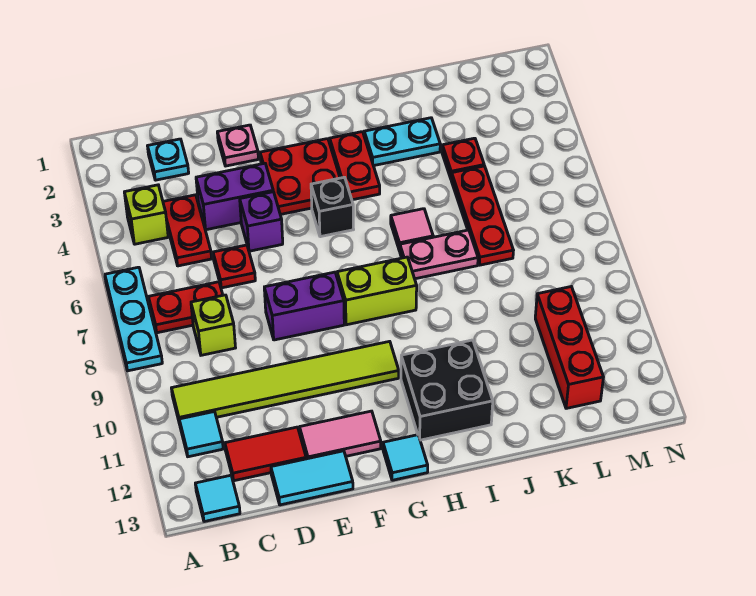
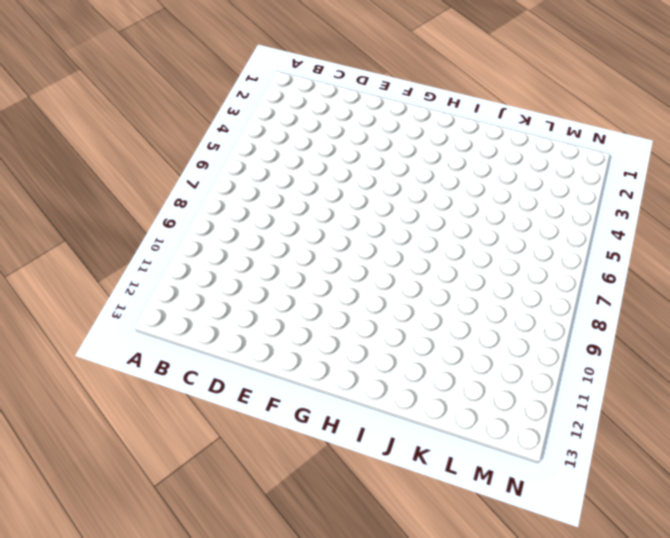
none -> cyan 1x3 plate [105,267,162,371]
none -> lime 1x1 brick [124,185,168,244]
none -> red 1x2 plate [149,282,223,333]

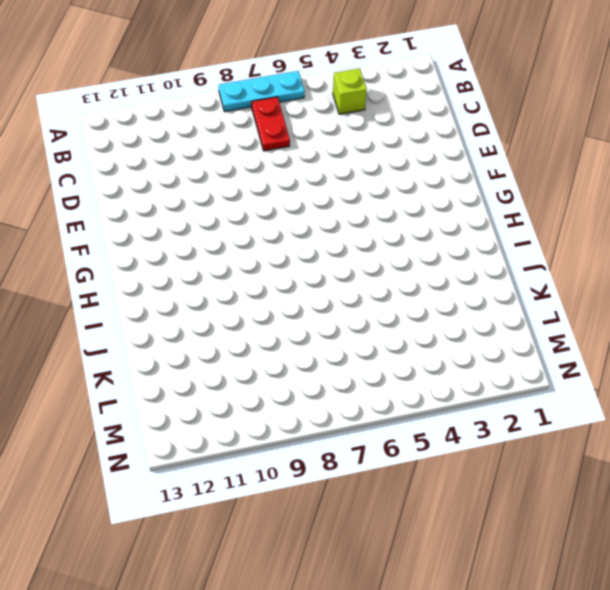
none -> lime 1x6 tile [172,341,399,423]
none -> cyan 1x1 tile [179,412,223,457]
none -> cyan 1x1 tile [195,475,240,522]

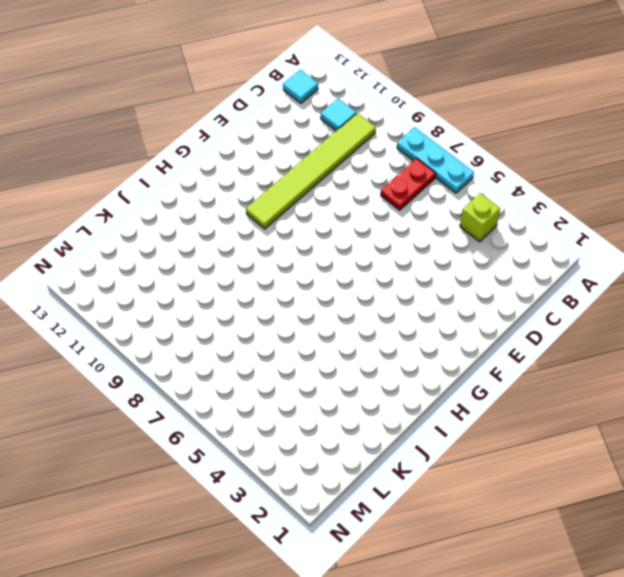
none -> cyan 1x1 plate [148,139,189,180]
none -> red 1x2 plate [163,195,212,266]
none -> lime 1x1 brick [191,295,236,355]

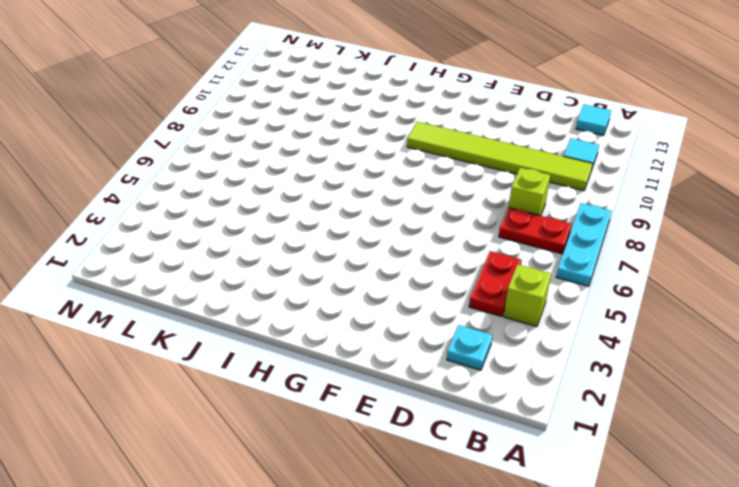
none -> red 1x2 tile [225,427,306,481]
none -> purple 1x2 brick [196,163,273,230]
none -> red 1x1 plate [213,245,255,288]

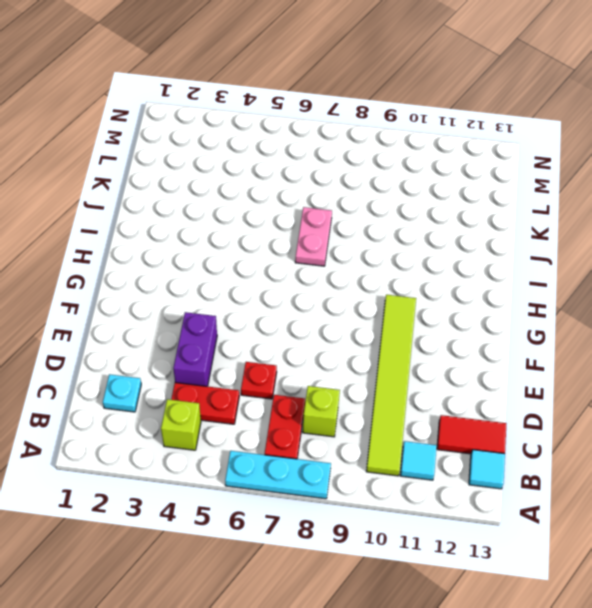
red 1x2 tile [437,415,506,454] -> red 1x2 tile turned to [225,427,306,481]
none -> cyan 1x2 tile [271,451,353,505]
none -> pink 1x1 plate [217,125,258,166]
none -> purple 1x1 brick [240,192,283,251]

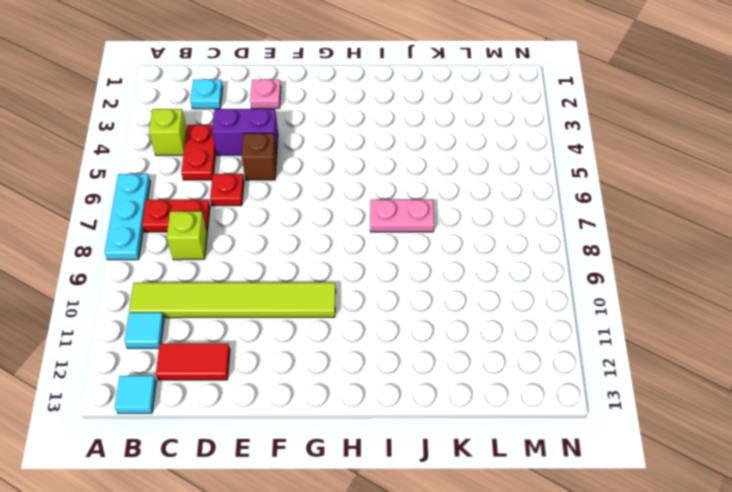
brown 1x1 brick [242,133,277,180] -> purple 1x1 brick [240,192,283,251]
none -> cyan 1x2 tile [271,451,353,505]
none -> purple 1x2 brick [264,272,344,340]
none -> pink 1x2 tile [300,411,381,459]

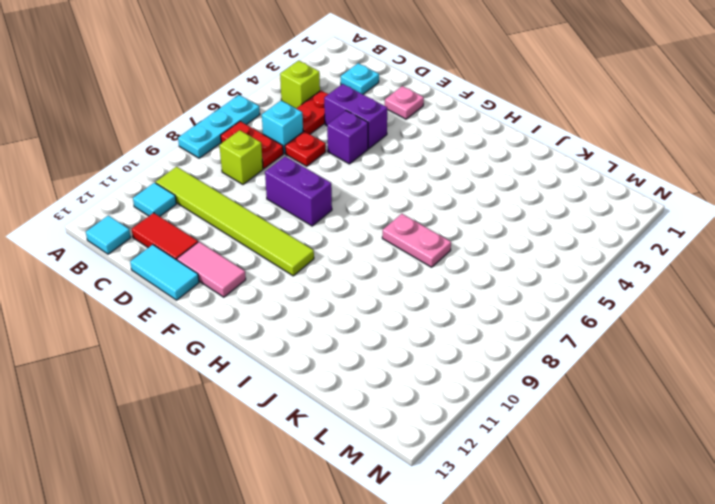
cyan 1x1 brick [262,101,303,153] -> none
none -> red 2x2 plate [260,139,340,215]
none -> black 1x1 brick [311,177,354,237]
none -> lime 1x2 brick [337,257,417,325]

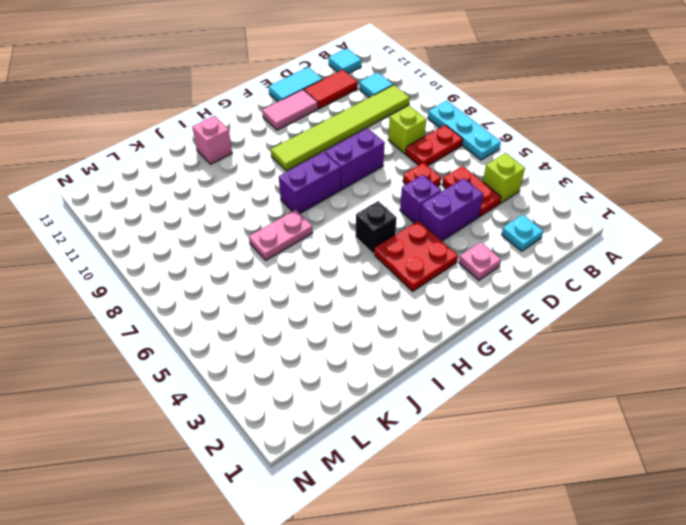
purple 1x2 brick [279,152,341,213] -> lime 1x2 brick [337,257,417,325]
pink 1x1 brick [193,116,232,164] -> black 2x2 brick [401,340,493,440]
none -> cyan 1x1 tile [383,435,428,480]
none -> red 1x2 plate [330,132,380,200]
none -> cyan 1x2 plate [364,118,440,166]

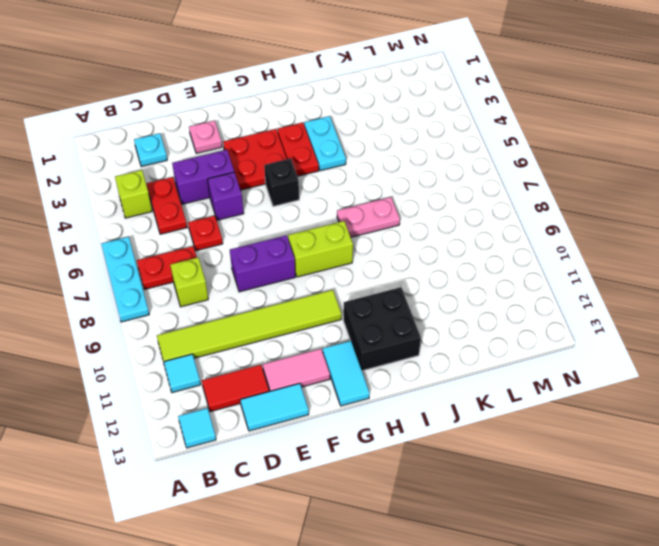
cyan 1x2 tile [323,341,370,406] -> cyan 1x1 tile [383,435,428,480]
cyan 1x2 plate [304,116,346,171] -> cyan 1x2 plate turned to [364,118,440,166]
none -> pink 1x1 tile [391,209,433,251]
none -> red 1x1 plate [442,138,484,178]
none -> red 1x3 plate [451,166,513,265]

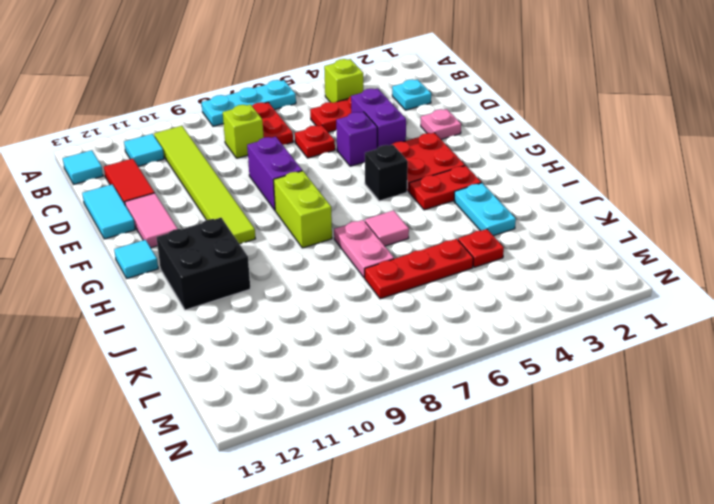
none -> red 1x3 brick [535,286,604,408]

